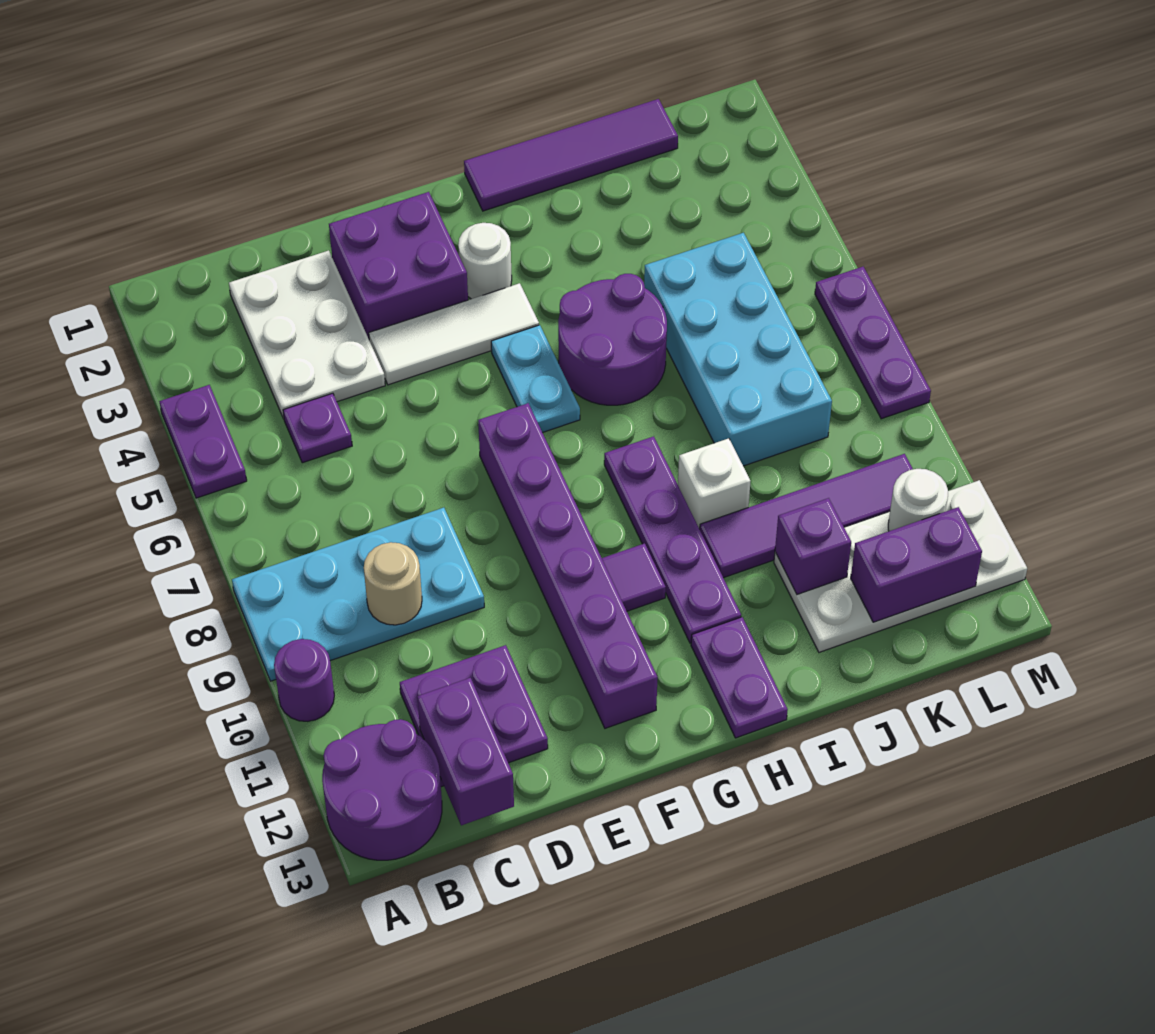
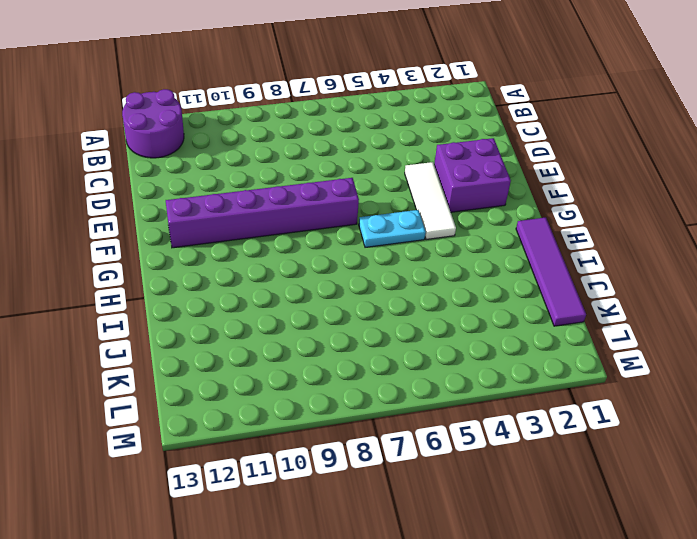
none -> purple 1x2 plate [159,385,247,498]
none -> cyan 2x4 plate [232,508,484,681]
none -> purple 1x1 round brick [274,639,334,721]

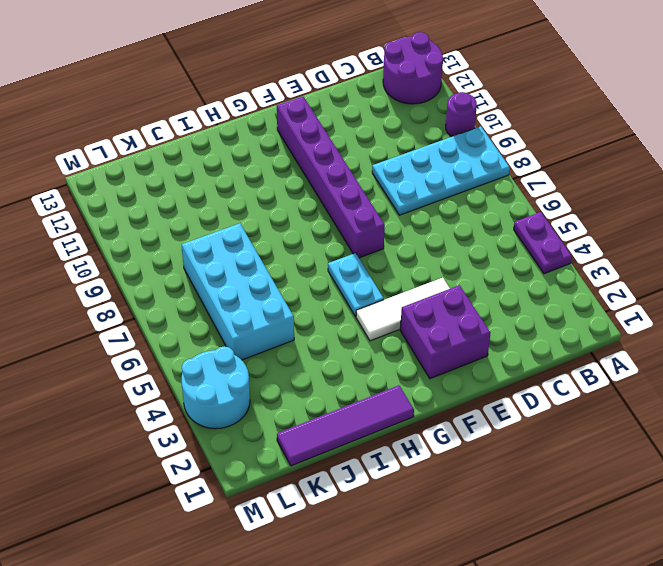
cyan 2x2 round brick [182,346,250,429] -> none
none -> white 2x3 plate [229,250,385,419]
none -> purple 1x1 plate [283,393,352,463]
none -> purple 2x2 plate [400,645,548,787]

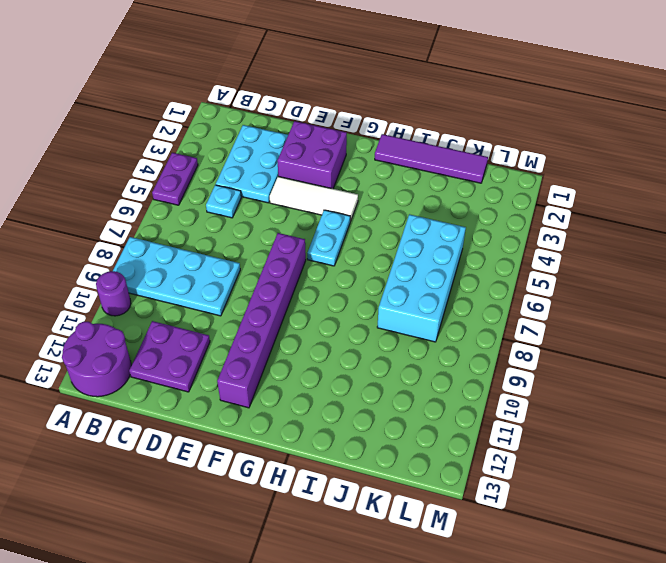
cyan 2x3 plate [216,125,288,203] -> white 2x3 plate [229,250,385,419]
cyan 1x1 plate [206,185,241,218] -> purple 1x1 plate [283,393,352,463]
none -> white 1x1 round brick [458,223,512,299]
none -> purple 1x1 tile [602,543,666,611]
none -> purple 2x2 round brick [558,274,667,405]

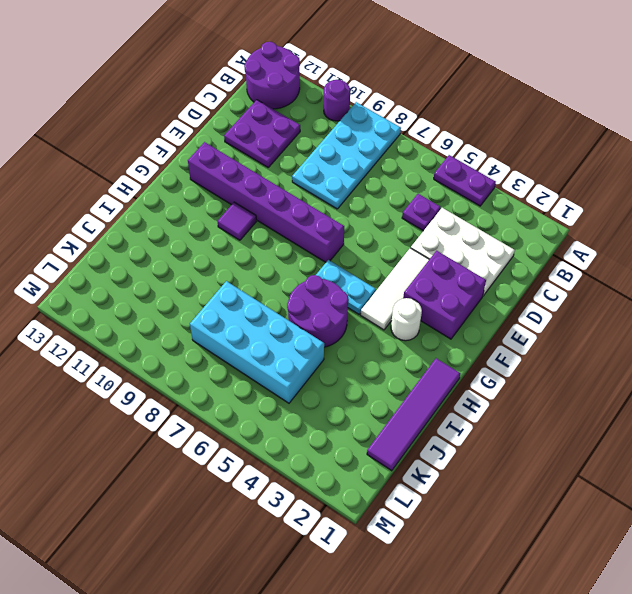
none -> purple 1x4 plate [604,436,741,643]
none -> purple 1x2 plate [691,617,788,738]
none -> white 1x1 brick [678,438,751,529]

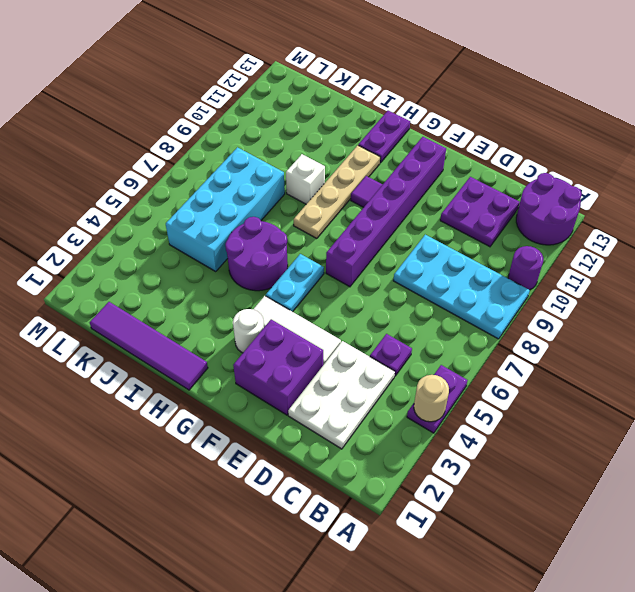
tan 1x1 round brick [414,375,449,422] -> tan 1x1 round brick moved to [364,542,422,625]
tan 1x4 plate [294,145,380,239] -> purple 1x4 plate [604,436,741,643]
none -> purple 1x4 tile [700,454,913,578]
none -> white 2x4 plate [774,480,1027,652]
none -> purple 1x3 plate [815,267,931,419]

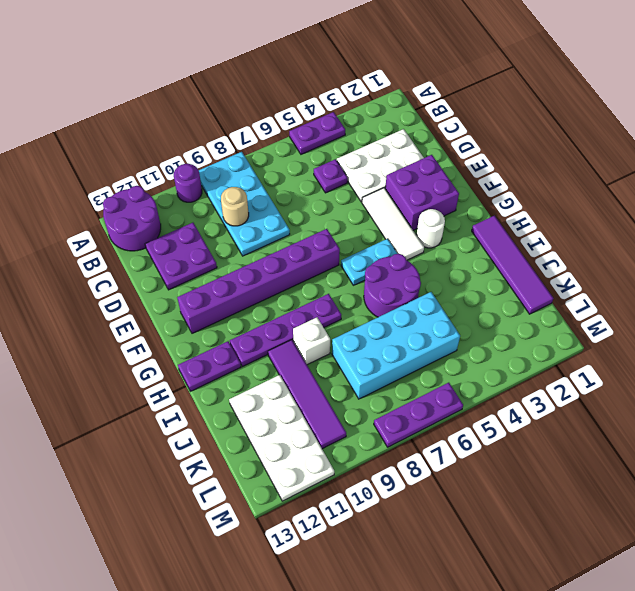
none -> purple 1x1 tile [602,543,666,611]
none -> purple 1x2 brick [417,678,514,825]
none -> purple 1x1 brick [775,498,851,594]

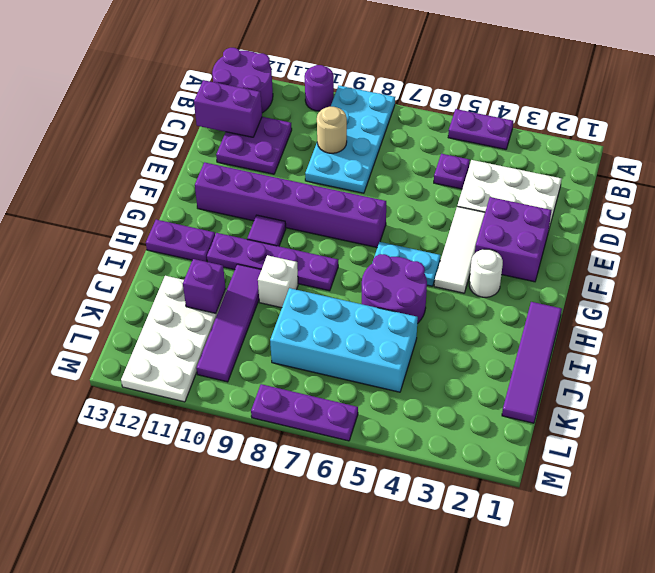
none -> purple 1x2 brick [851,507,982,622]
none -> white 1x1 round brick [888,469,948,531]

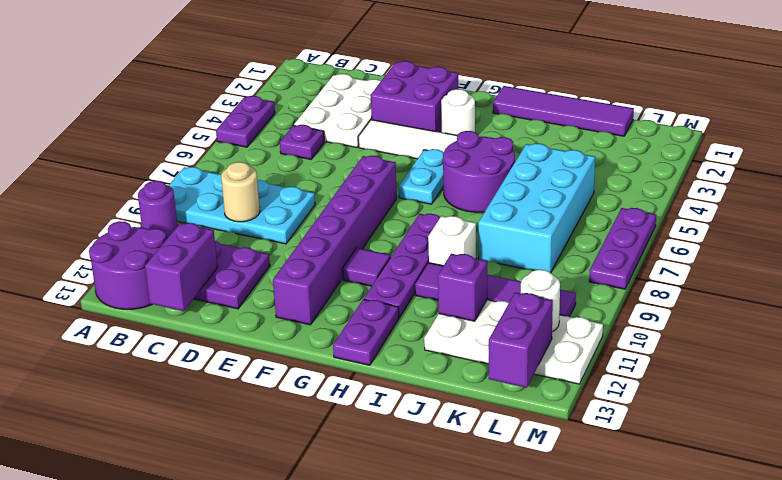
purple 1x2 brick [489,292,553,388] -> purple 1x2 brick turned to [851,507,982,622]

